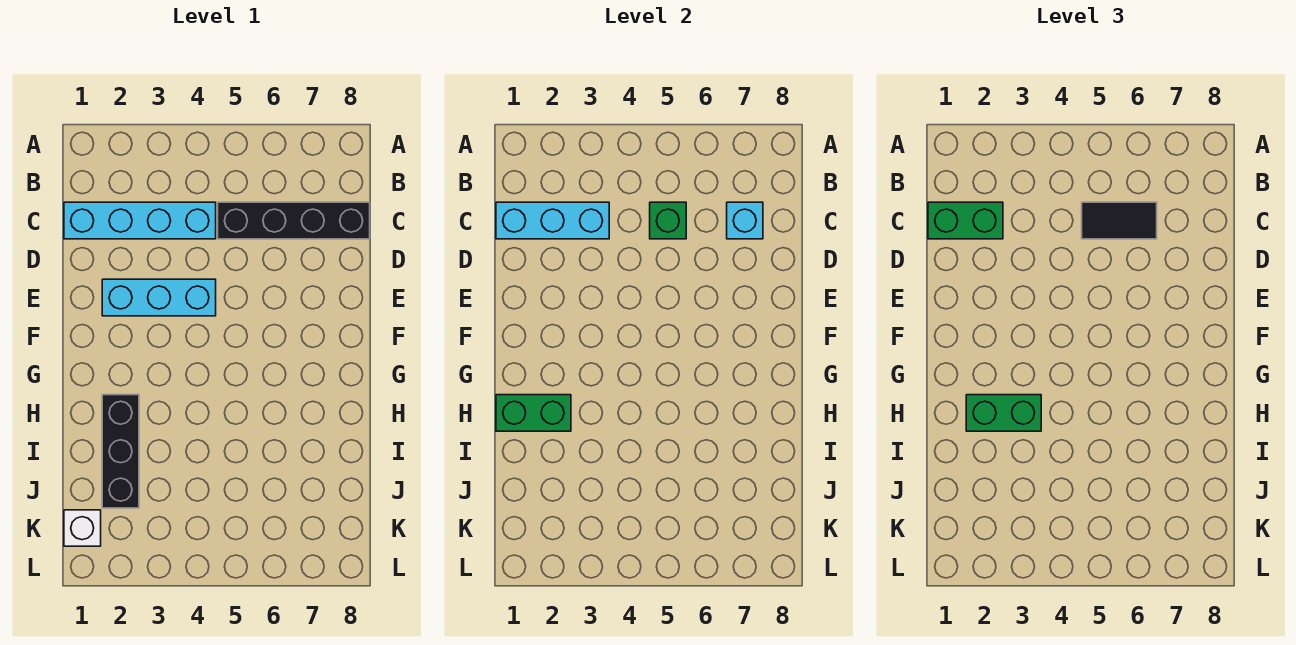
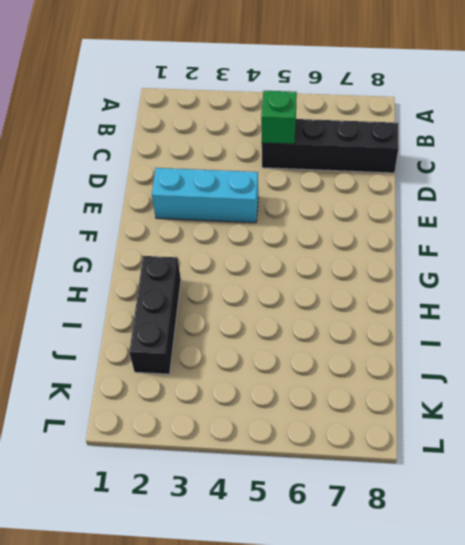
none -> cyan 1x4 brick [64,202,216,239]
none -> white 1x1 brick [64,510,101,546]
none -> cyan 1x3 brick [496,202,609,239]

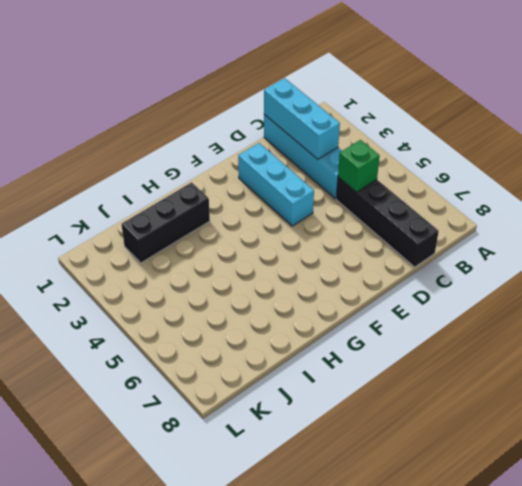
none -> white 1x1 brick [64,510,101,546]
none -> cyan 1x1 brick [727,202,763,239]
none -> green 1x2 brick [496,395,571,431]

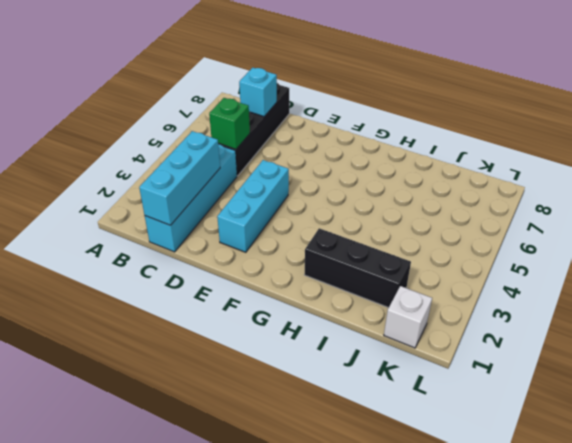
none -> green 1x2 brick [496,395,571,431]
none -> green 1x2 brick [928,202,1003,239]
none -> black 1x2 tile [1082,202,1157,239]

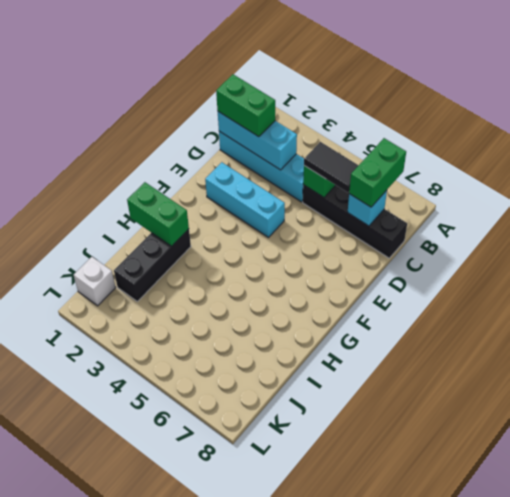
green 1x2 brick [349,138,406,207] -> green 1x2 brick turned to [966,395,1041,431]

